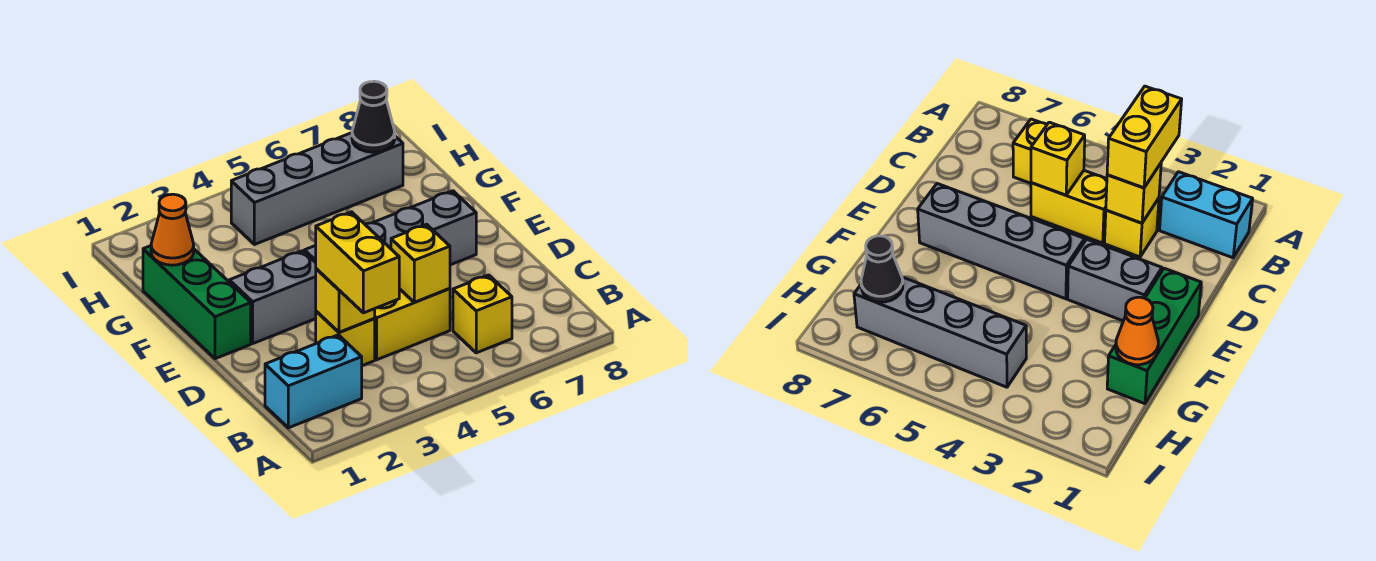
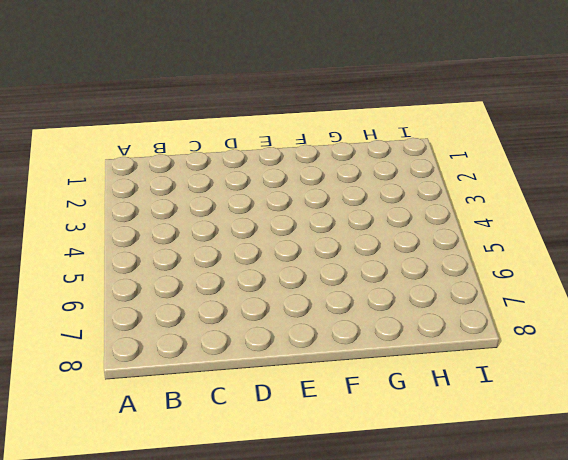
none -> cyan 1x2 brick [265,335,362,428]
none -> yellow 1x1 brick [453,275,512,353]
none -> yellow 1x1 brick [316,311,375,366]

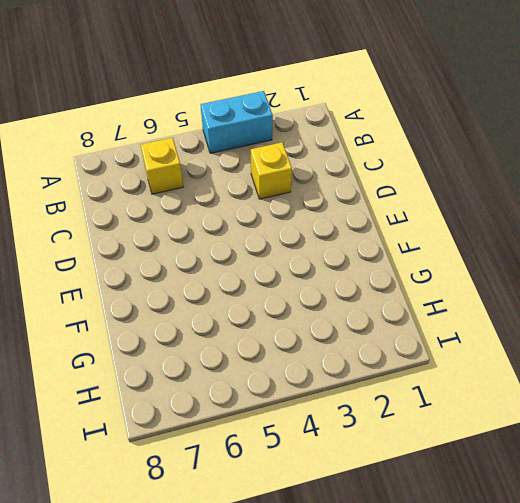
cyan 1x2 brick [201,91,273,153] -> cyan 1x2 brick moved to [265,335,362,428]
none -> yellow 1x2 brick [375,289,450,360]
none -> green 1x3 brick [143,246,251,359]
none -> grey 1x2 brick [229,251,316,343]

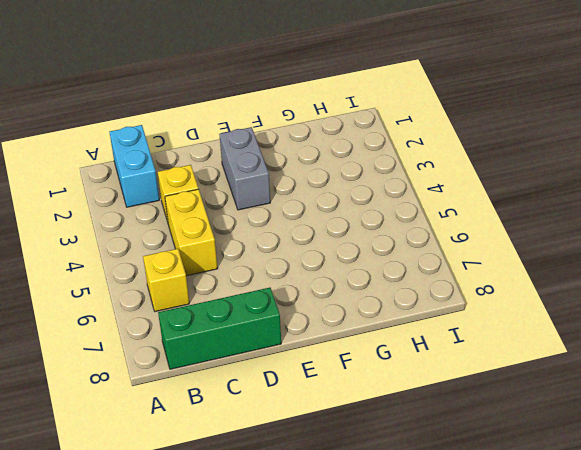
green 1x3 brick [158,288,281,369] -> green 1x3 brick moved to [143,246,251,359]
none -> grey 1x4 brick [304,191,476,265]
none -> grey 1x4 brick [231,133,403,245]
none -> yellow 1x1 brick [316,269,375,332]

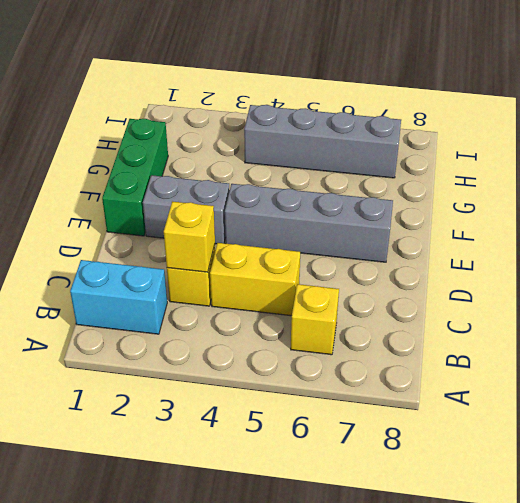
none -> yellow 1x1 brick [391,224,450,302]
none -> orange 1x1 cone [151,194,194,265]
none -> black 1x1 cone [352,81,395,152]

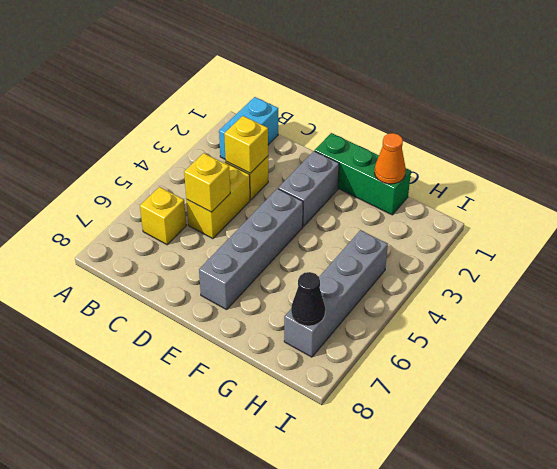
none -> yellow 1x2 brick [316,212,399,313]

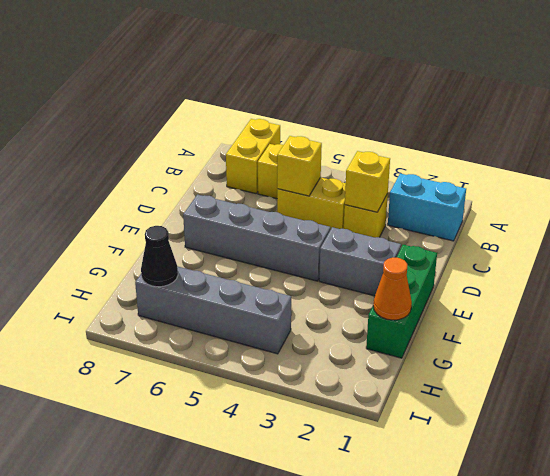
yellow 1x2 brick [226,119,280,194] -> yellow 1x2 brick moved to [316,212,399,313]

